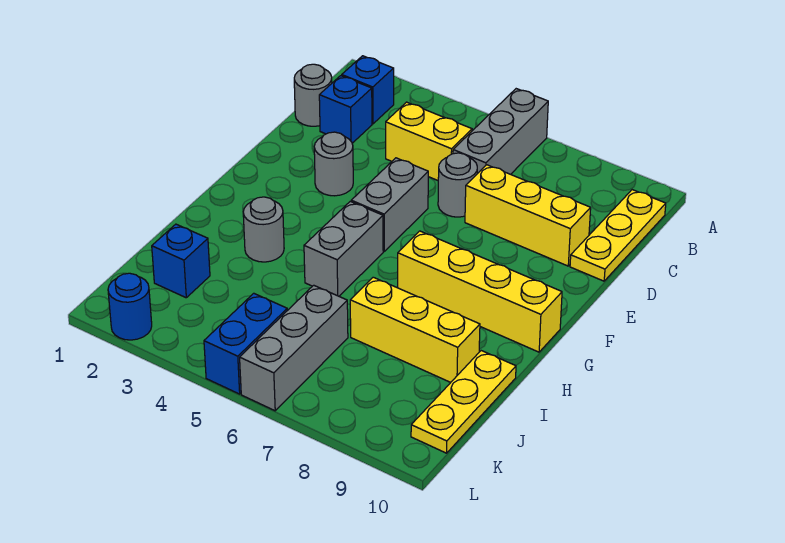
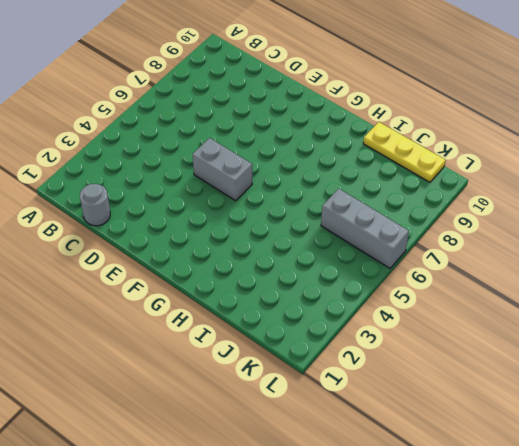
none -> grey 1x3 brick [453,89,548,174]
none -> blue 1x1 brick [342,56,394,124]
none -> yellow 1x3 plate [570,190,666,281]

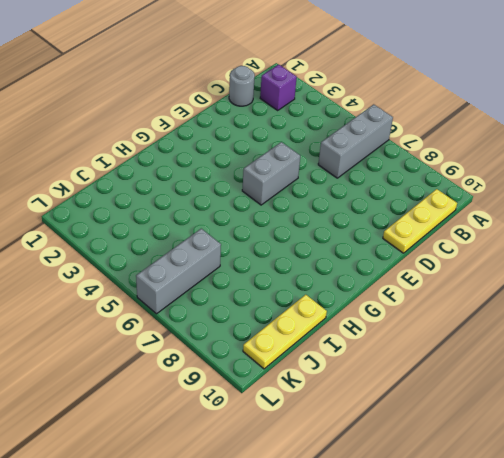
purple 1x1 brick [260,64,297,110] -> blue 1x1 brick [342,56,394,124]
none -> blue 1x1 brick [319,76,372,143]
none -> yellow 1x2 brick [386,102,472,180]
none -> grey 1x1 round brick [438,153,477,217]

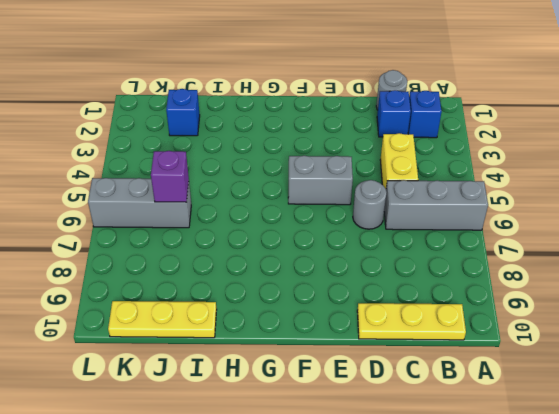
purple 1x1 brick [151,151,189,202] -> none
none -> yellow 1x3 brick [465,165,591,266]
none -> grey 1x1 round brick [314,132,353,196]
none -> grey 1x2 brick [304,201,383,296]

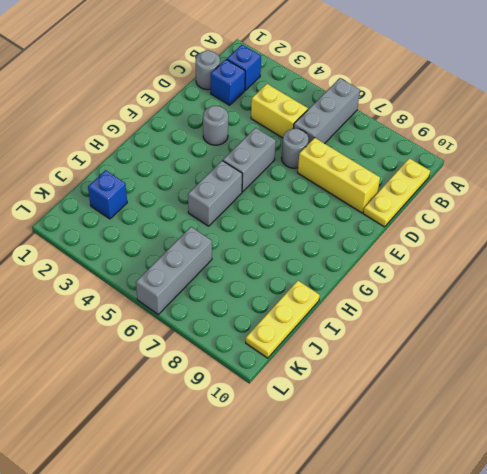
none -> yellow 1x4 brick [398,231,562,352]
none -> grey 1x1 round brick [243,197,284,262]
none -> yellow 1x3 brick [350,277,480,382]

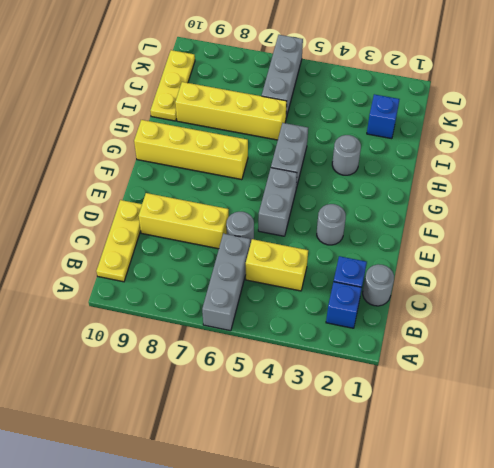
yellow 1x4 brick [175,82,287,140] -> yellow 1x3 brick [350,277,480,382]
none -> blue 1x2 brick [204,293,287,394]
none -> blue 1x1 round brick [108,273,152,340]

